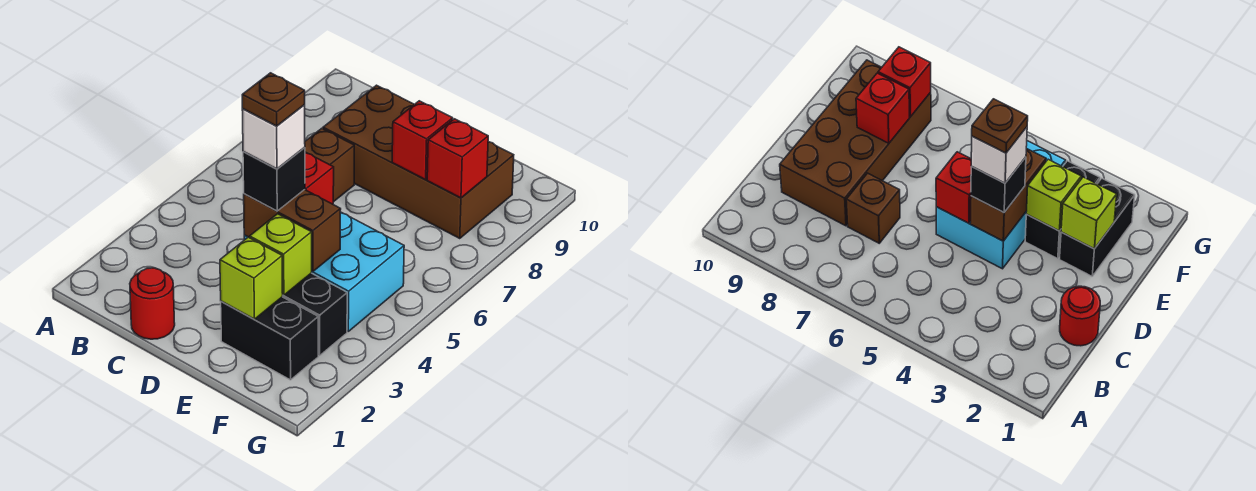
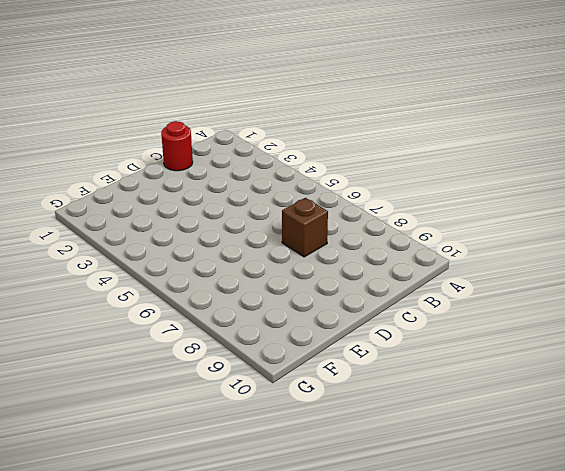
none -> brown 2x4 brick [323,85,514,239]
none -> cyan 2x3 brick [244,212,404,331]
none -> black 1x2 brick [221,297,318,380]

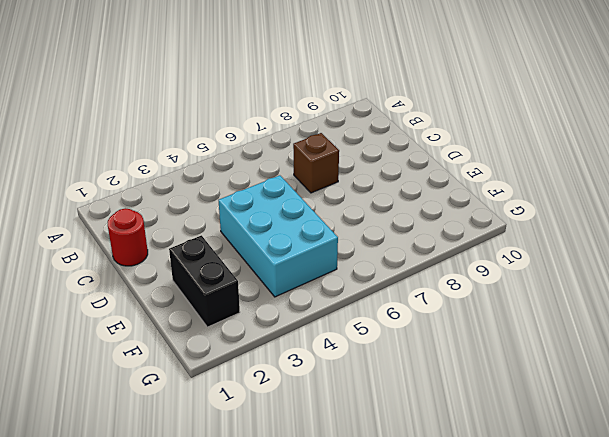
none -> brown 2x4 brick [323,85,514,239]
none -> black 1x2 brick [283,273,347,356]
none -> brown 1x2 brick [244,190,341,271]

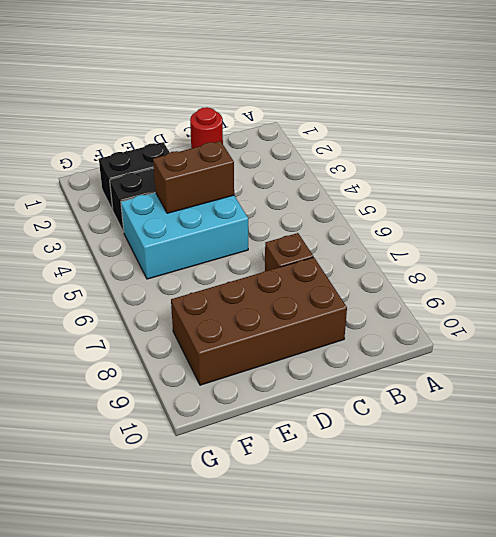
none -> red 1x1 brick [305,152,334,204]
none -> lime 1x1 brick [220,237,283,319]
none -> lime 1x1 brick [250,214,312,295]

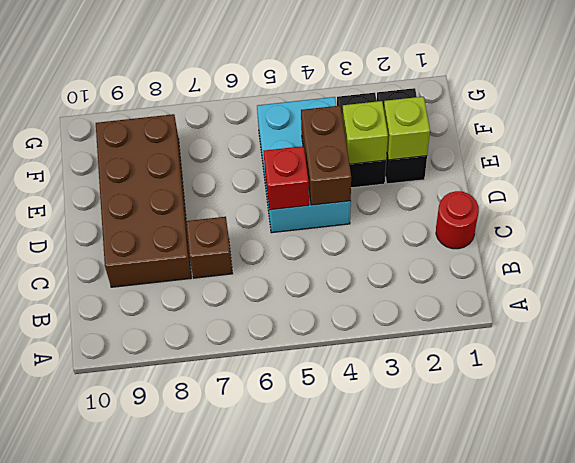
none -> red 1x1 brick [392,101,453,180]
none -> red 1x1 brick [427,119,488,198]
none -> black 1x1 brick [243,148,305,211]

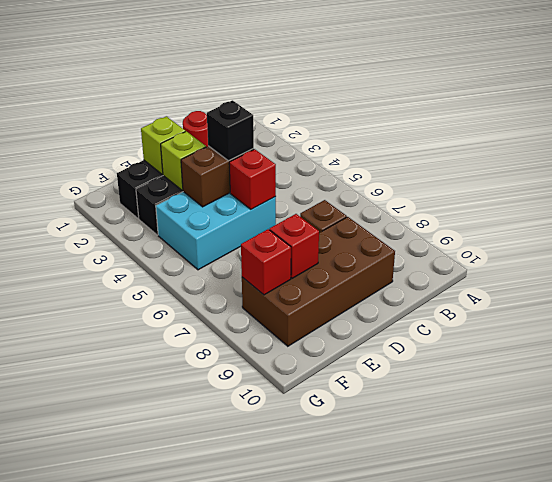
none -> white 1x1 brick [242,105,305,169]
none -> brown 1x1 plate [242,73,305,126]

